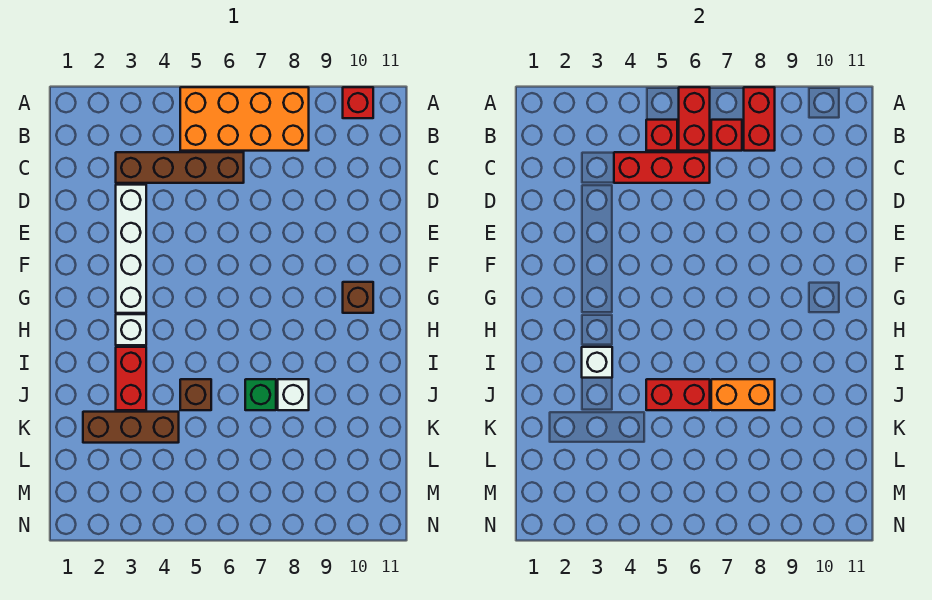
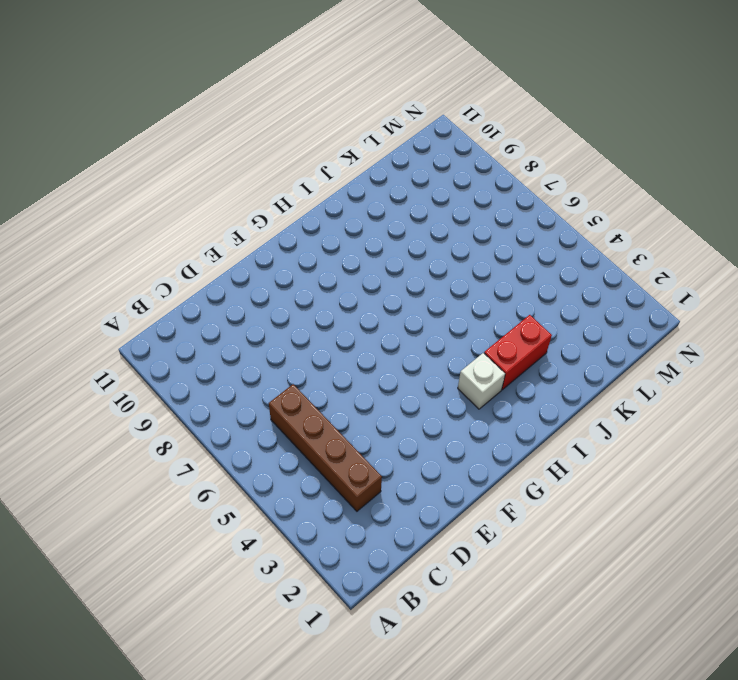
none -> orange 2x4 brick [180,87,309,151]
none -> red 1x1 brick [343,87,373,118]
none -> white 1x4 brick [116,185,146,313]

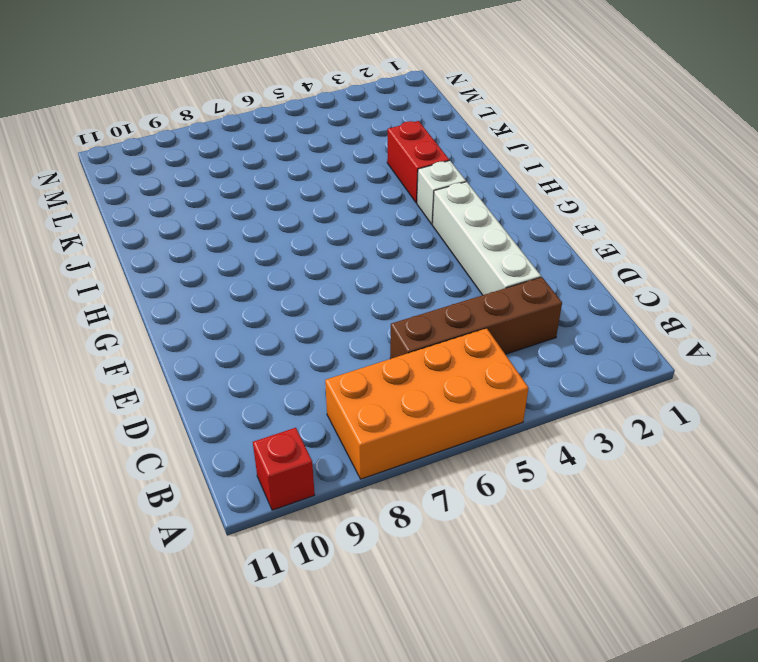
none -> brown 1x1 brick [343,282,373,313]
none -> brown 1x1 brick [180,379,211,410]
none -> green 1x1 brick [245,379,276,410]

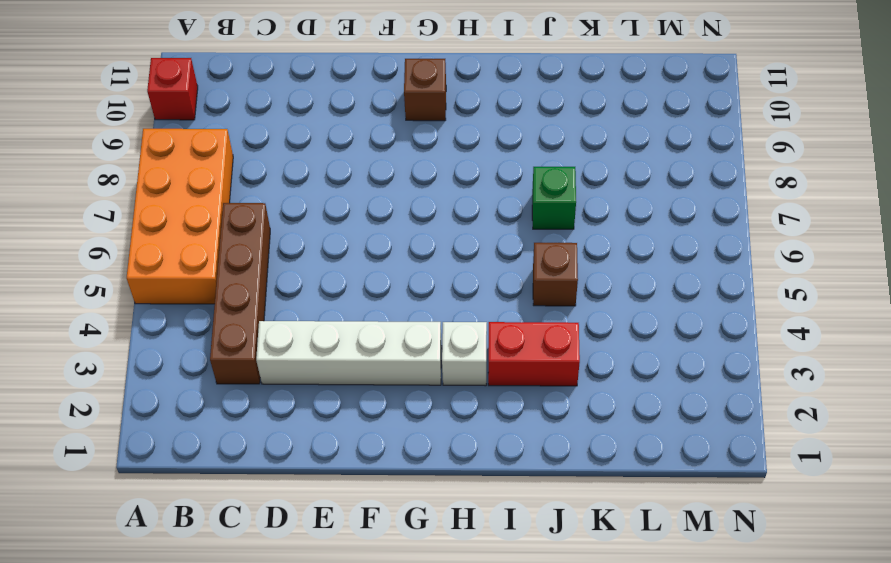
none -> white 1x1 brick [278,379,309,410]
none -> brown 1x3 brick [83,412,179,443]
none -> red 1x2 brick [679,87,710,151]

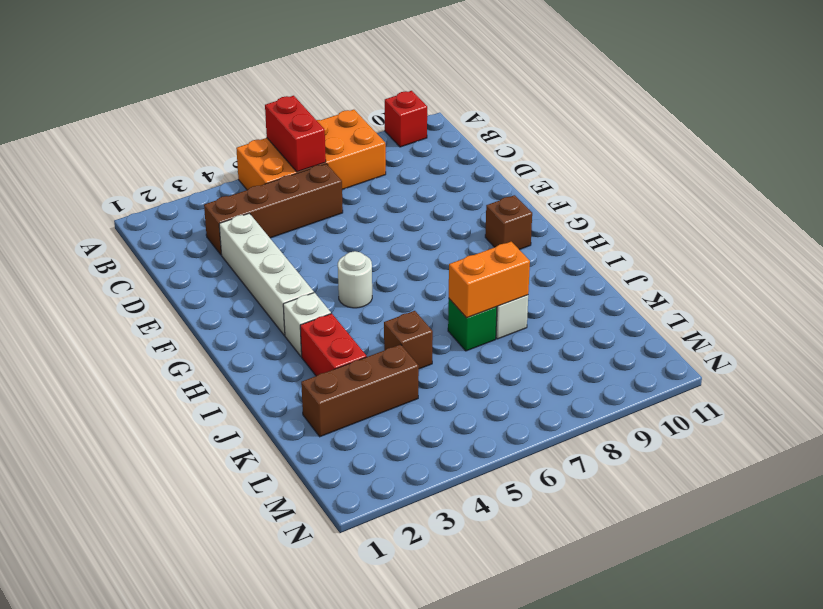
white 1x1 round brick [338,251,372,308] -> none
none -> red 1x2 brick [744,87,775,151]
none -> red 1x1 brick [646,120,677,151]
none -> red 1x1 brick [711,120,742,151]

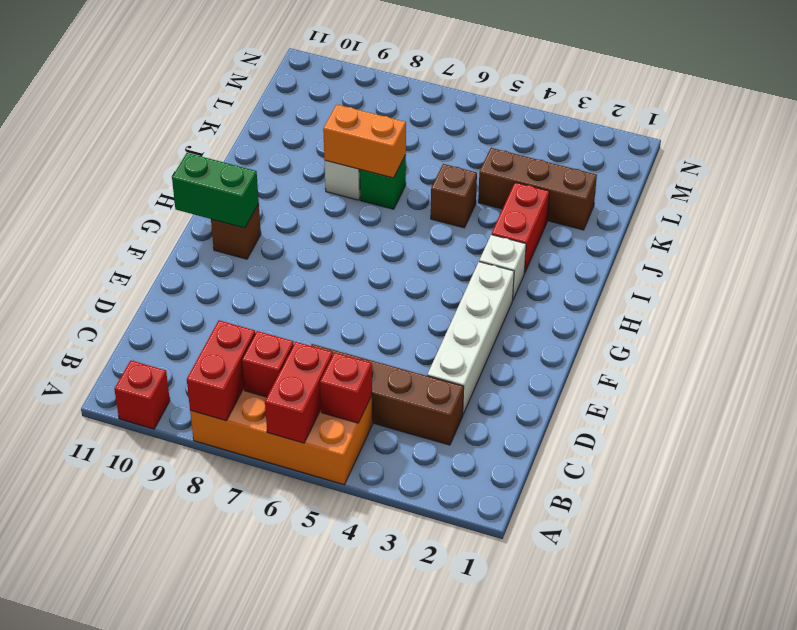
green 1x2 brick [172,153,259,228] -> none
none -> red 1x3 brick [614,152,710,183]
none -> white 1x1 brick [582,347,612,378]
none -> red 1x2 brick [646,379,710,410]

